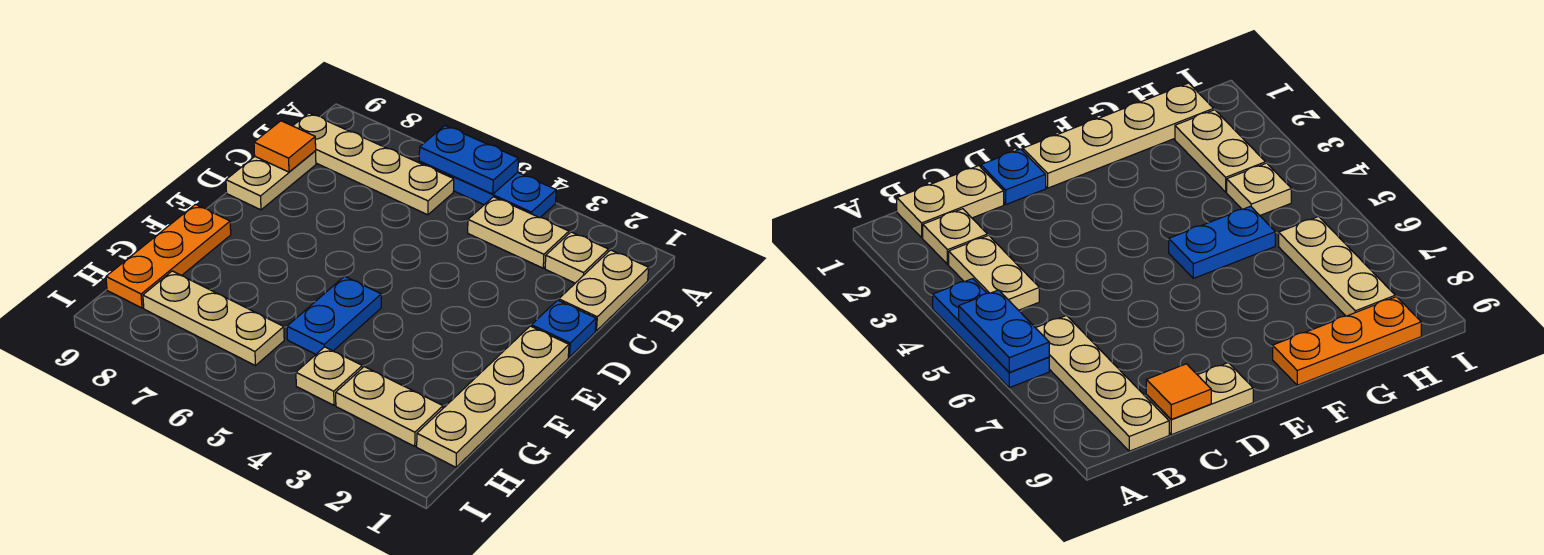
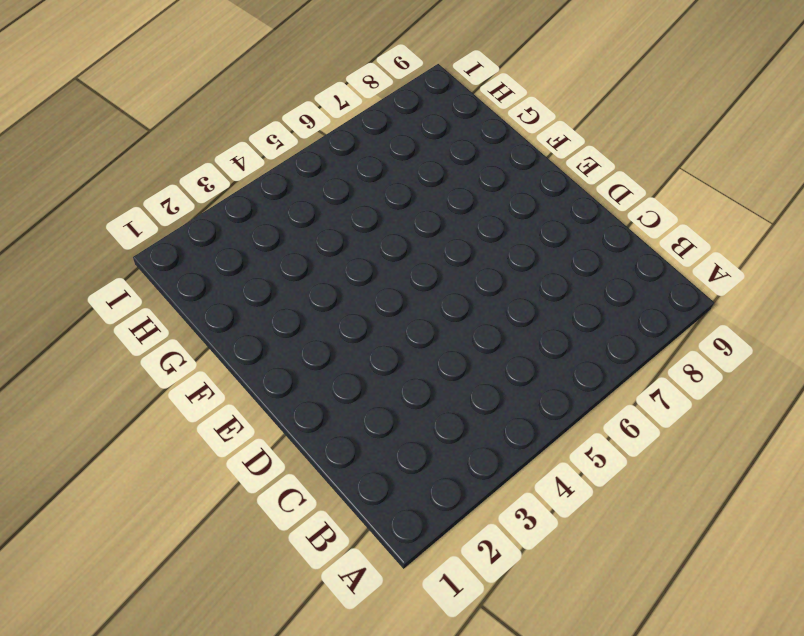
none -> blue 1x3 plate [419,161,556,218]
none -> tan 1x2 plate [559,250,649,331]
none -> tan 1x1 plate [545,232,609,283]

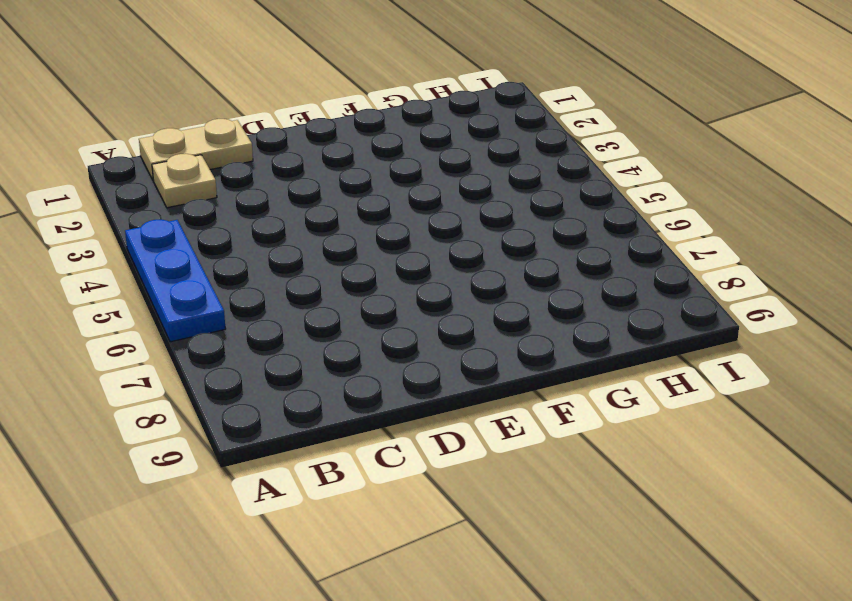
none -> tan 1x2 plate [468,197,569,268]
none -> tan 1x4 plate [293,113,454,215]
none -> tan 1x2 plate [226,151,316,210]

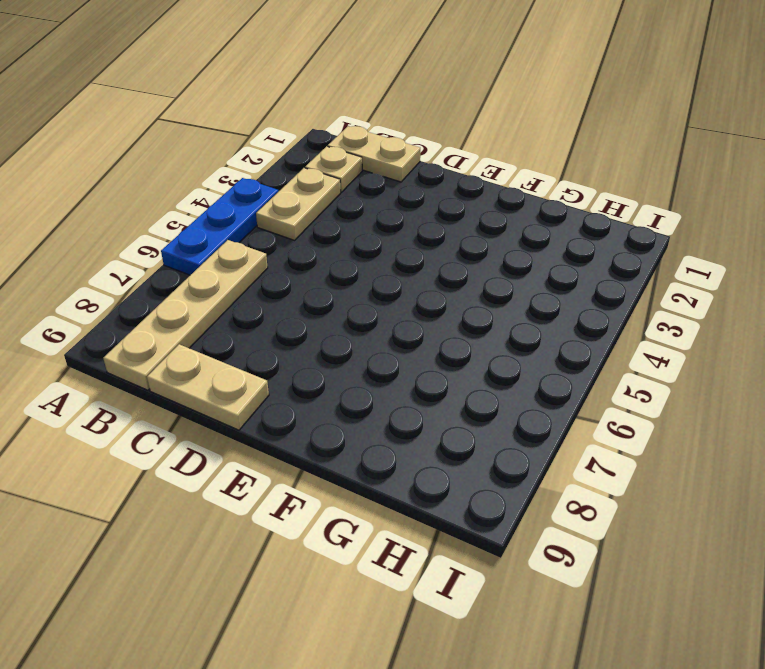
none -> blue 1x1 plate [531,300,596,357]
none -> tan 1x4 plate [417,326,569,467]
none -> blue 1x2 plate [287,276,381,354]

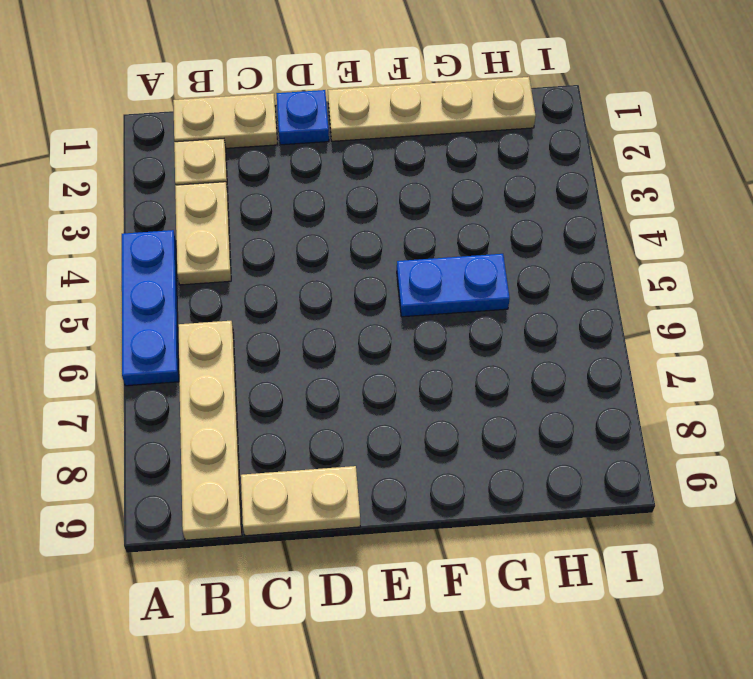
none -> orange 1x3 plate [106,204,231,308]
none -> tan 1x2 plate [336,367,443,446]
none -> tan 1x1 plate [296,347,362,405]

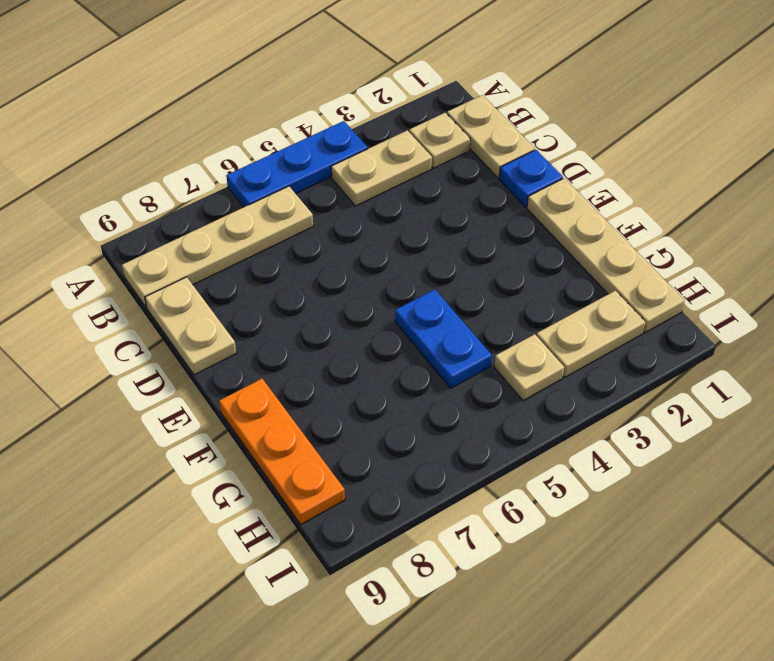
none -> tan 1x3 plate [143,271,284,366]
none -> blue 1x2 plate [419,126,518,194]
none -> orange 1x1 tile [254,121,316,172]

